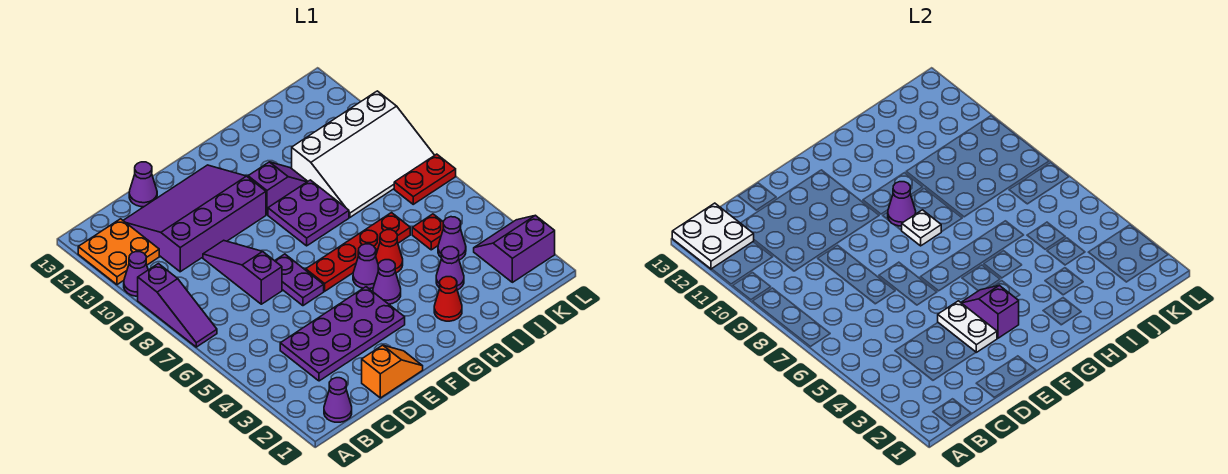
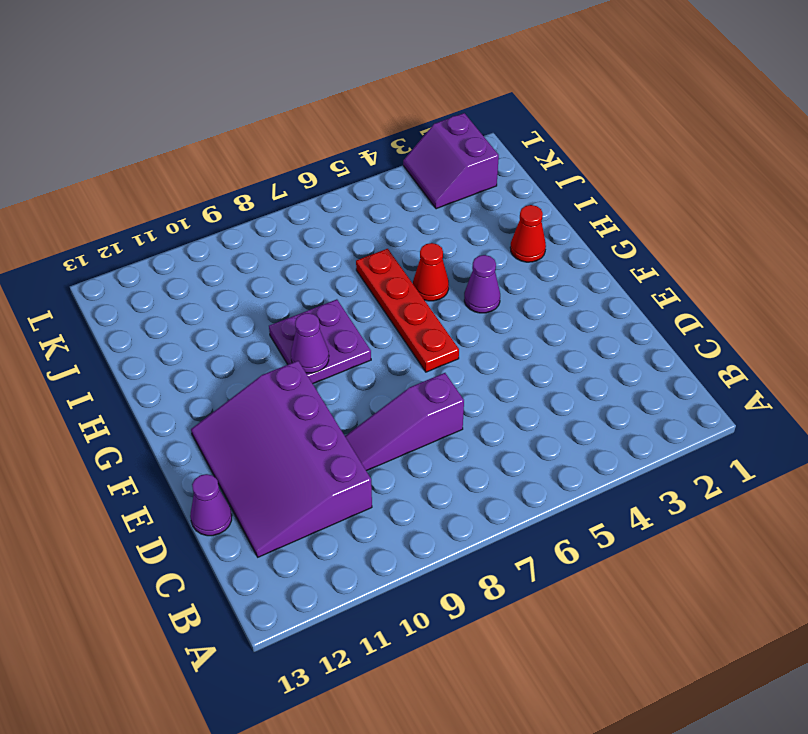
none -> purple 1x3 slope [138,264,217,347]
none -> purple 1x1 cone [124,252,148,296]
none -> orange 2x2 plate [78,219,159,285]

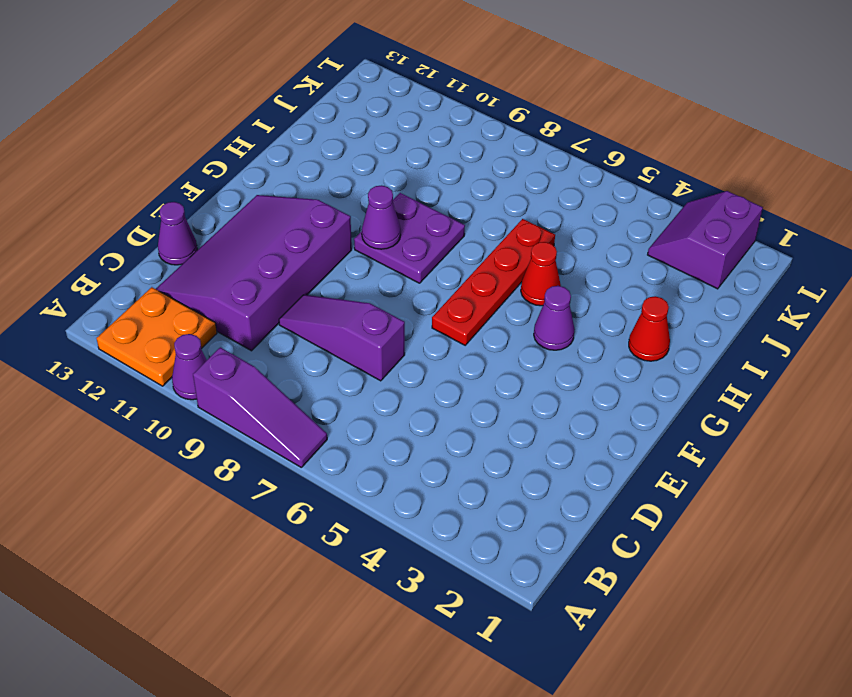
none -> purple 1x1 cone [324,378,352,422]
none -> purple 2x4 plate [280,287,405,381]
none -> orange 1x2 slope [362,345,423,398]

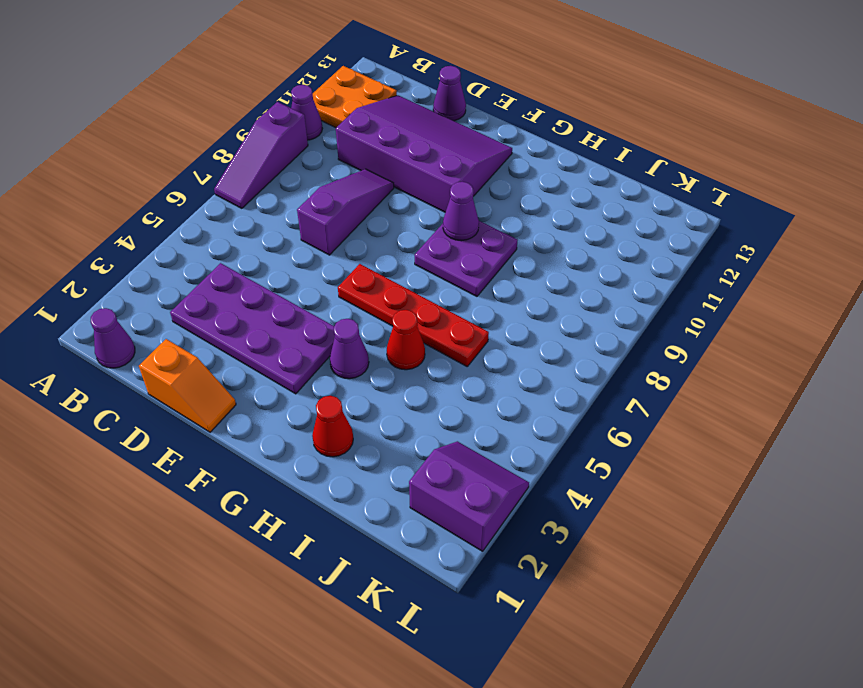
none -> purple 1x2 plate [275,254,324,306]
none -> purple 1x1 cone [353,244,378,289]
none -> purple 1x2 slope [248,162,308,215]

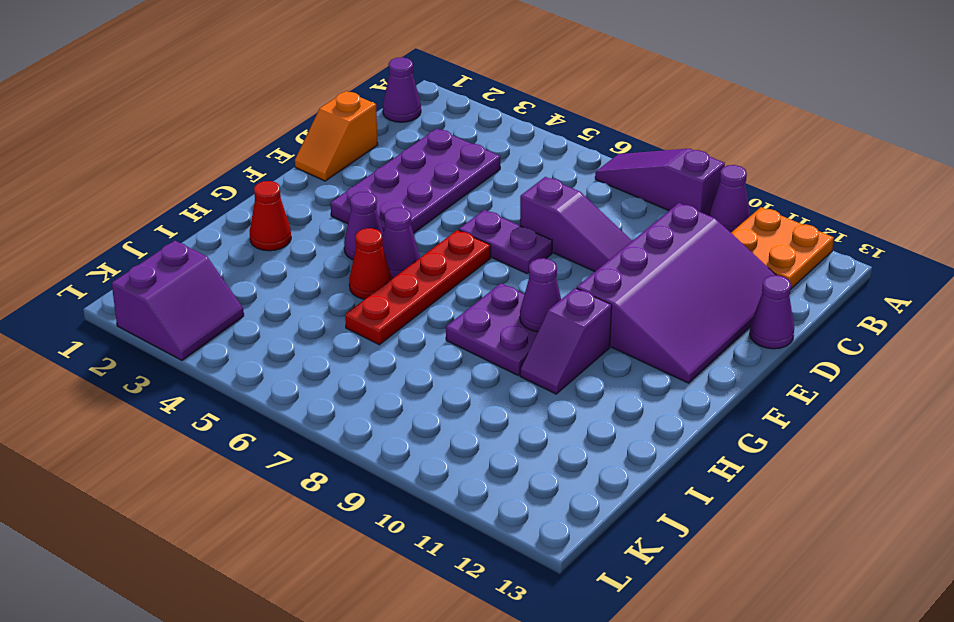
none -> purple 1x1 cone [436,247,464,290]
none -> white 3x4 slope [292,91,435,217]
none -> purple 1x1 cone [438,217,466,260]

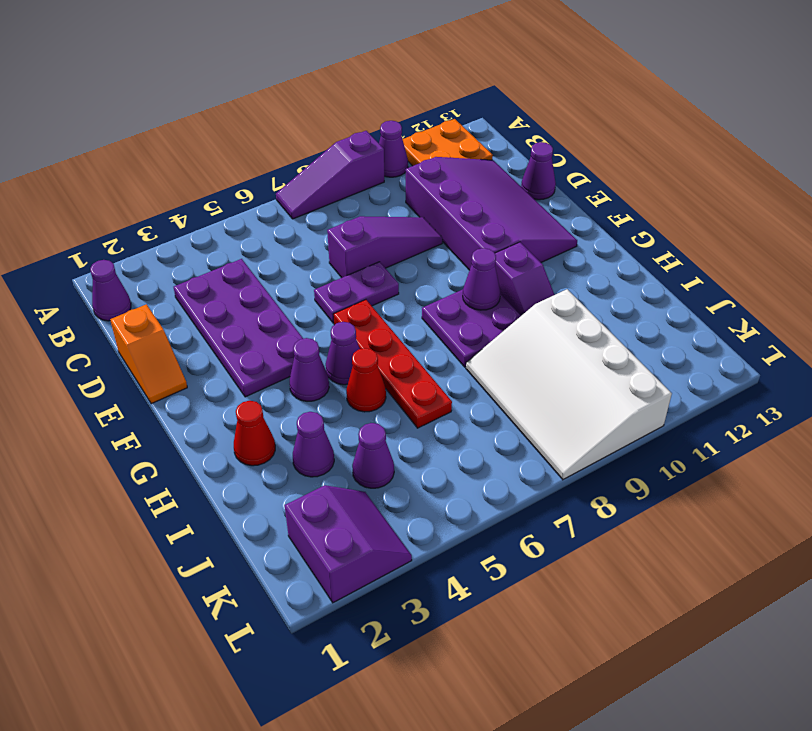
none -> red 1x1 plate [412,214,443,250]
none -> red 1x2 plate [394,154,456,204]
none -> white 2x2 plate [672,203,754,269]

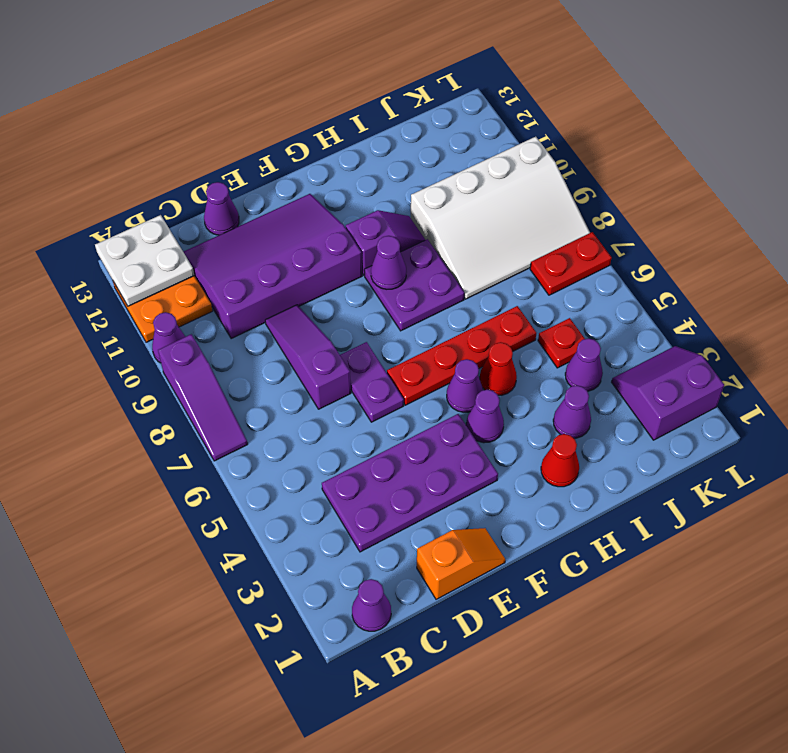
none -> white 1x2 plate [938,301,997,352]
none -> purple 1x2 slope [961,285,1019,338]
none -> white 1x1 plate [901,210,941,246]

